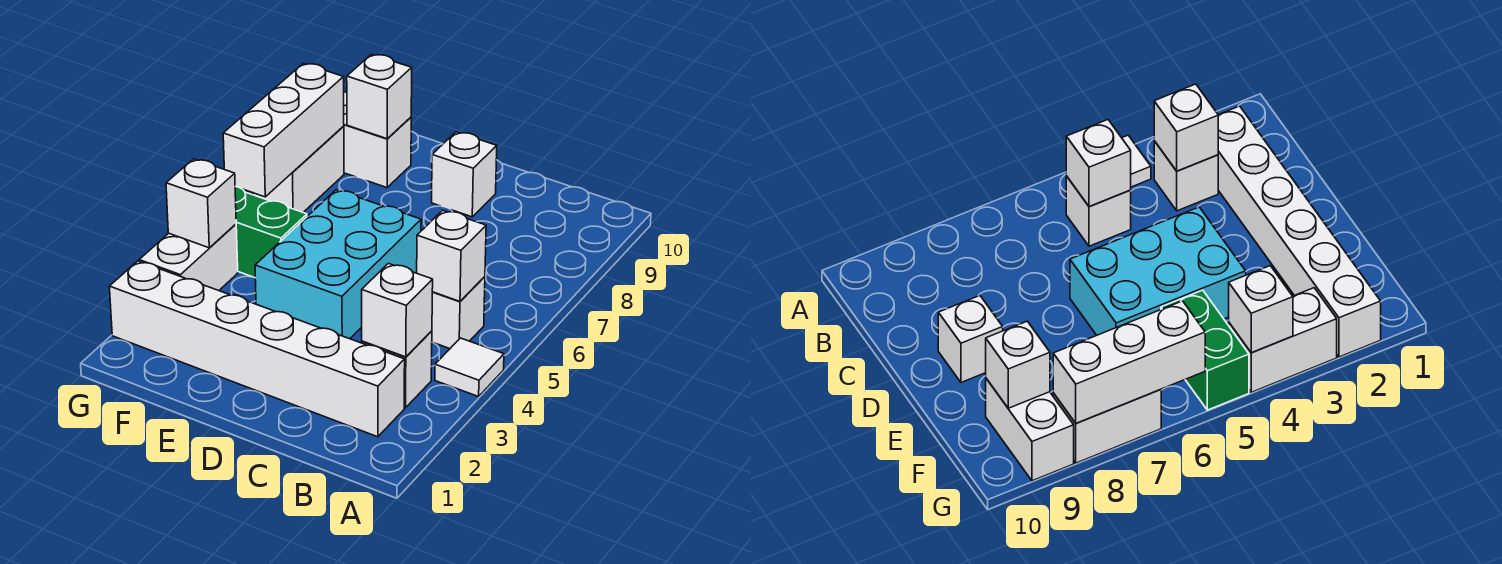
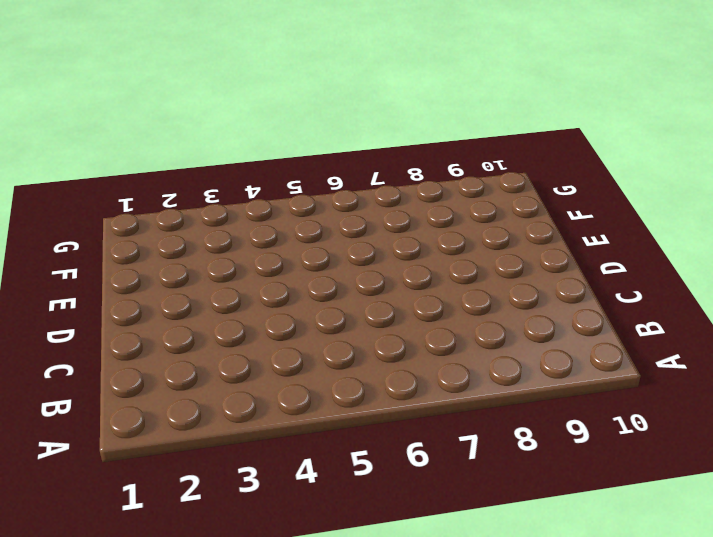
none -> white 1x1 tile [435,338,504,397]
none -> white 1x6 brick [109,261,405,437]
none -> white 1x1 brick [362,331,432,408]

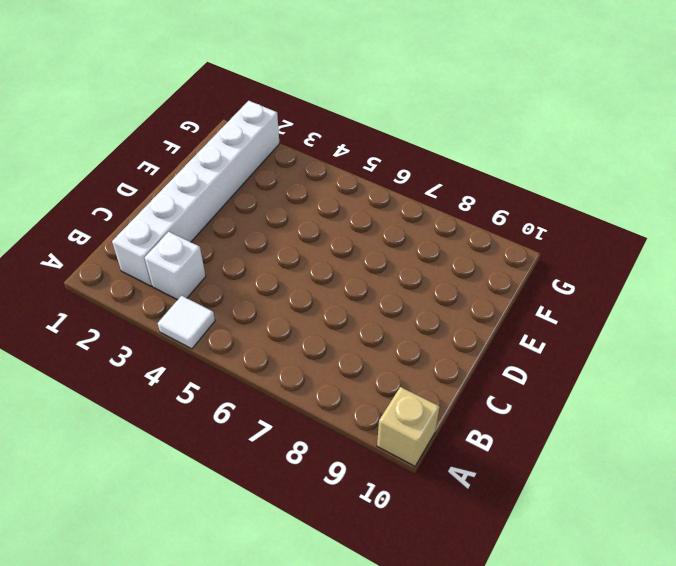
tan 1x1 brick [377,387,440,466] -> none
none -> white 1x1 brick [432,277,485,349]
none -> cyan 2x3 brick [255,190,421,339]
none -> white 1x1 brick [432,132,497,217]

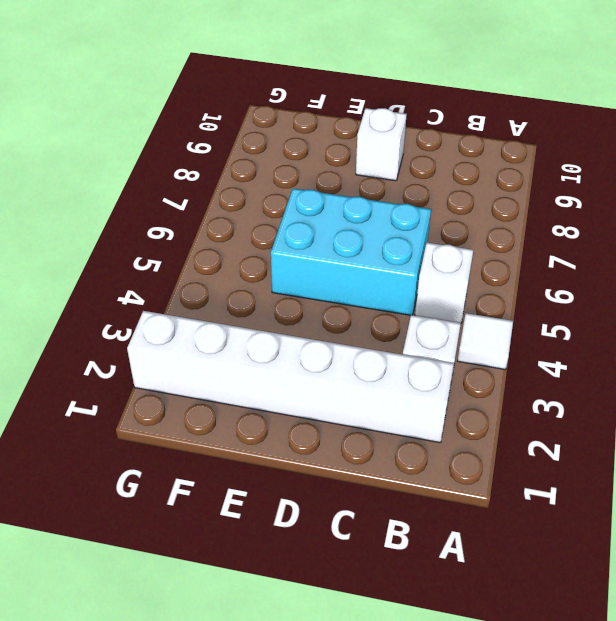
cyan 2x3 brick [271,188,431,315] -> cyan 2x3 brick turned to [255,190,421,339]
none -> green 1x2 brick [235,186,307,278]
none -> white 1x2 brick [344,92,411,188]
none -> white 1x2 brick [139,224,238,291]

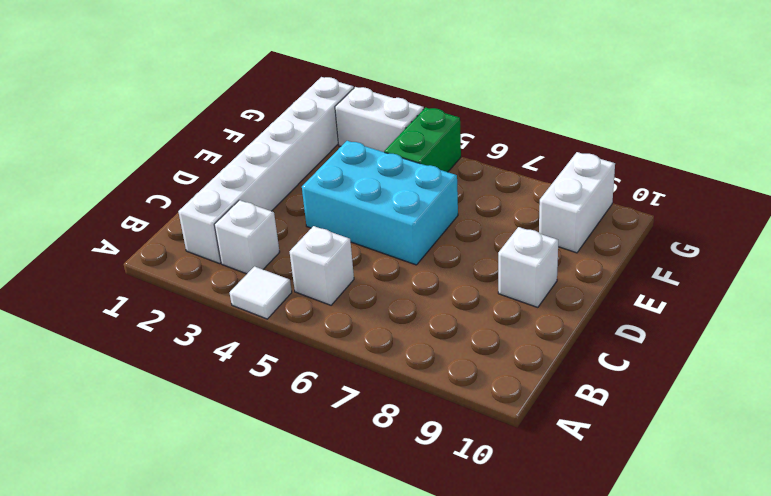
none -> white 1x2 brick [253,126,344,212]
none -> white 1x1 brick [362,263,433,357]
none -> white 1x1 brick [417,210,486,301]

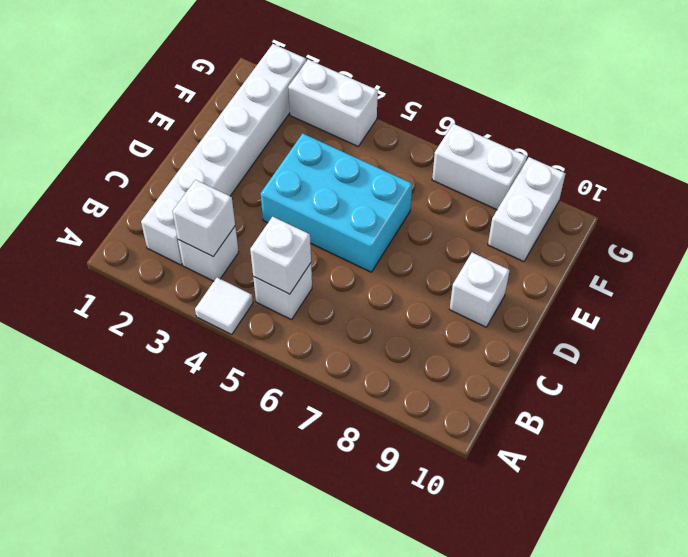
none -> green 1x2 brick [235,186,307,278]
none -> white 1x1 brick [347,54,412,139]
none -> white 1x1 brick [166,159,236,248]

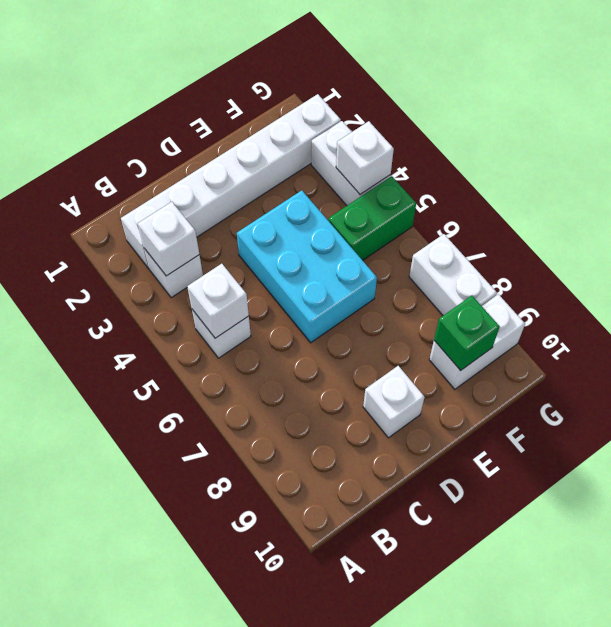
green 1x1 brick [434,296,500,371] -> white 1x1 brick [347,54,412,139]
none -> white 1x1 tile [435,338,504,397]
none -> white 1x3 brick [223,63,344,197]

